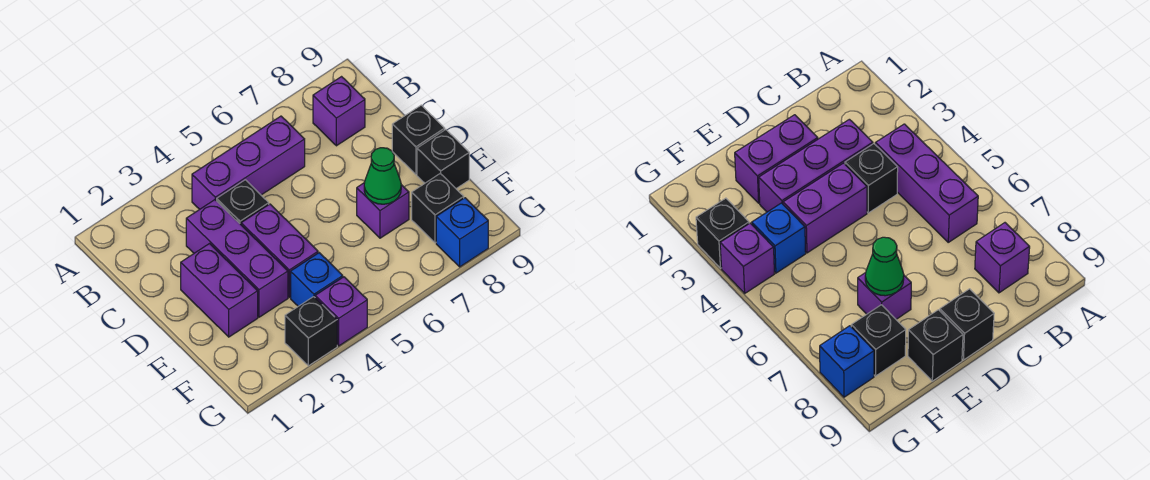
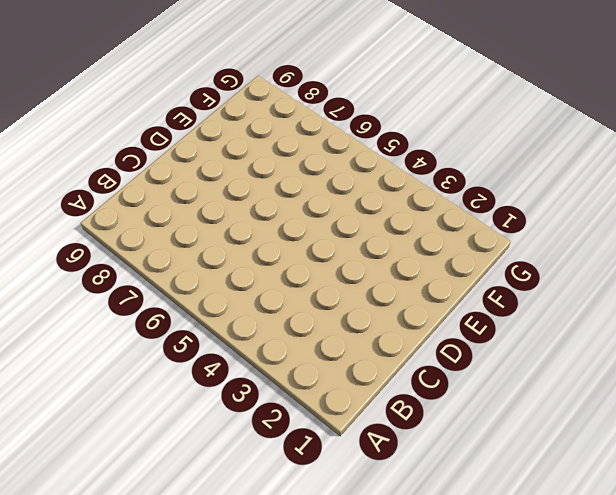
none -> purple 1x3 brick [192,116,305,209]
none -> purple 1x1 brick [313,77,365,146]
none -> purple 1x3 brick [186,200,288,317]

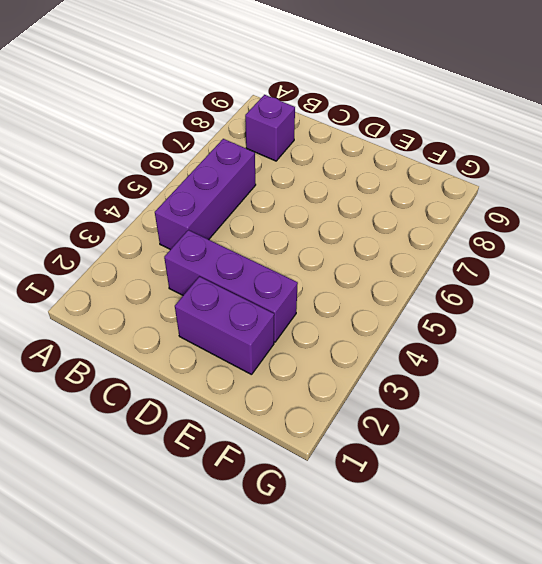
none -> black 1x1 brick [217,180,269,224]
none -> purple 1x2 brick [241,204,318,297]
none -> black 1x1 brick [392,105,445,174]

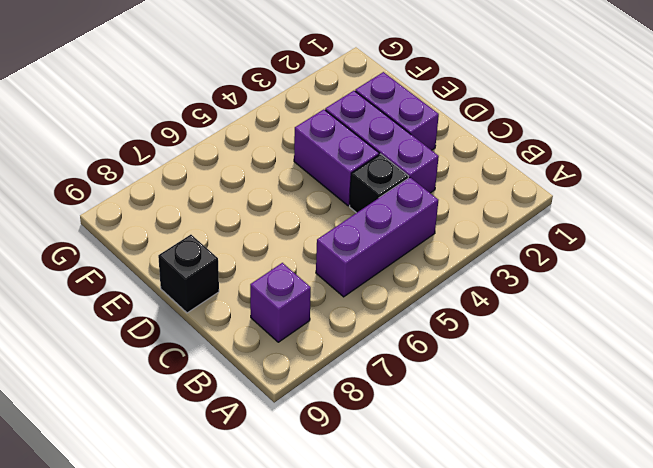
none -> purple 1x1 brick [357,183,409,238]
none -> black 1x1 brick [417,130,469,189]
none -> blue 1x1 brick [291,253,343,306]

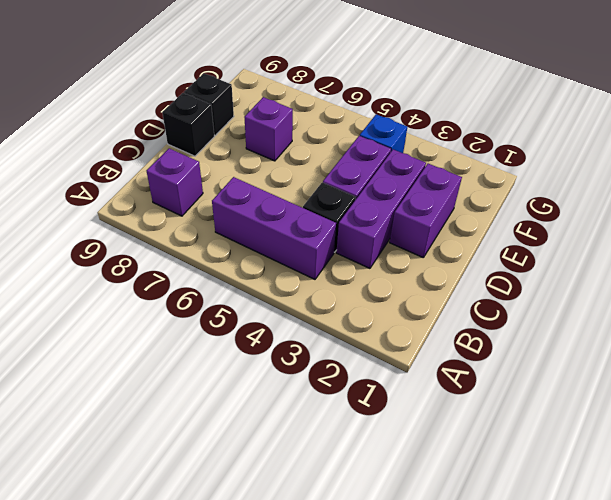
none -> black 1x1 brick [412,174,464,243]
none -> black 1x1 brick [285,297,337,366]
none -> purple 1x1 brick [315,277,367,346]

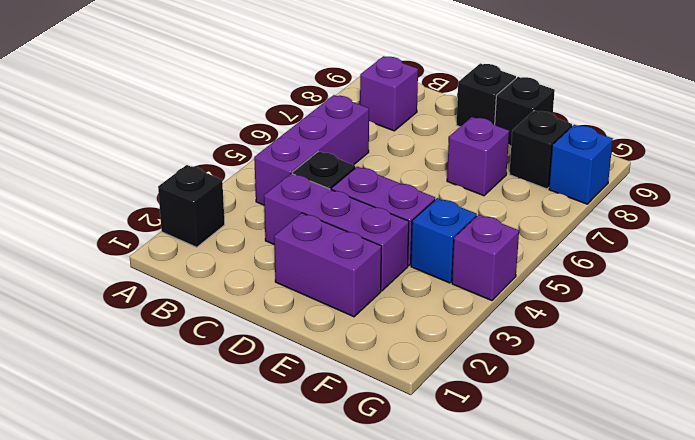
black 1x1 brick [158,165,225,247] -> black 1x1 brick moved to [285,297,337,366]
none -> green 1x1 cone [364,148,401,204]

